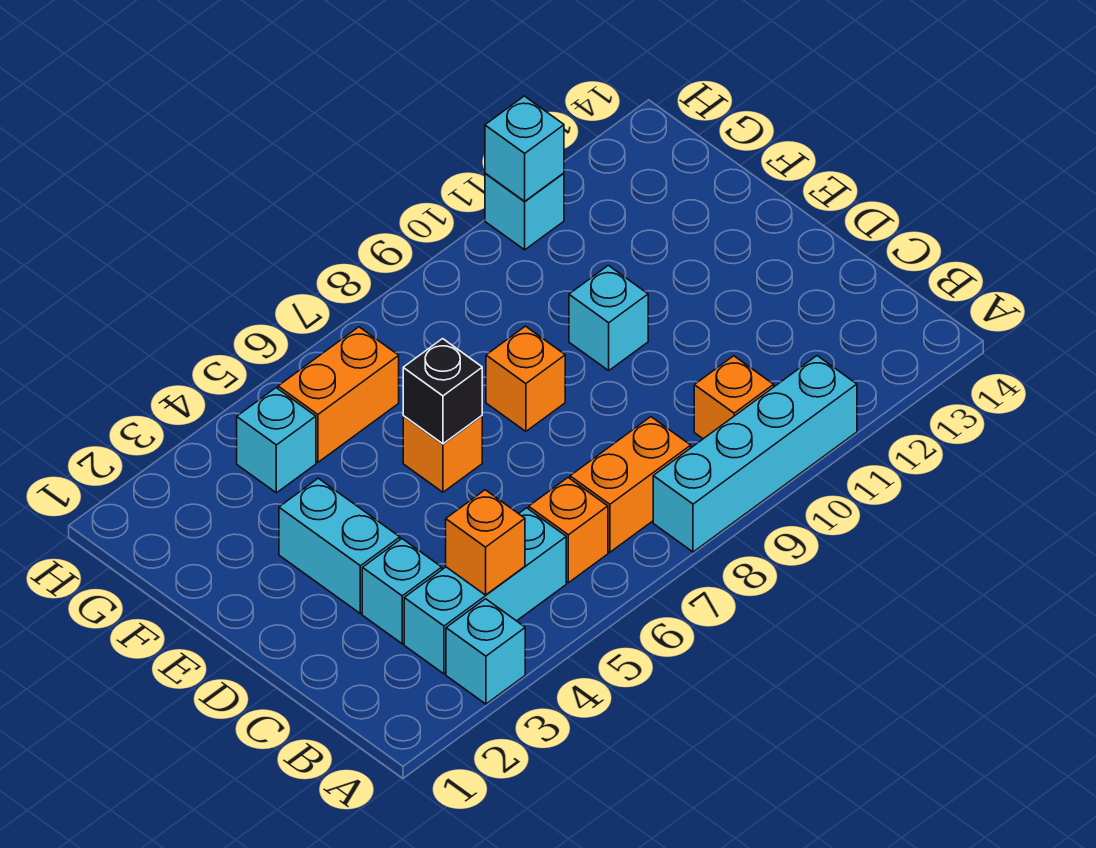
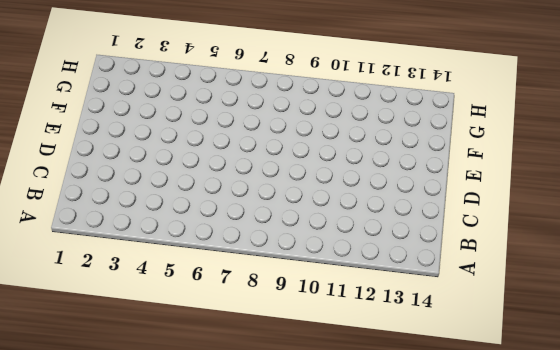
none -> cyan 1x1 brick [446,599,525,704]
none -> cyan 1x4 brick [653,356,857,552]
none -> cyan 1x3 brick [404,508,566,674]

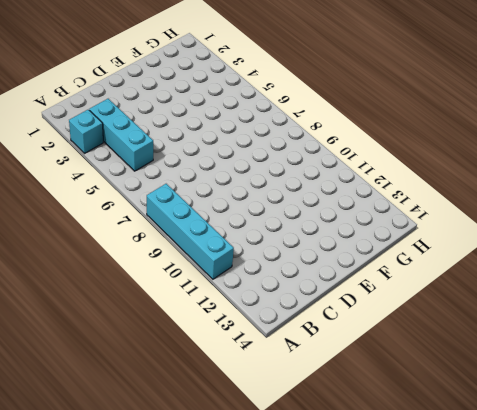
none -> orange 1x1 brick [529,478,608,583]
none -> orange 1x2 brick [570,417,691,552]
none -> orange 1x1 brick [694,356,774,439]

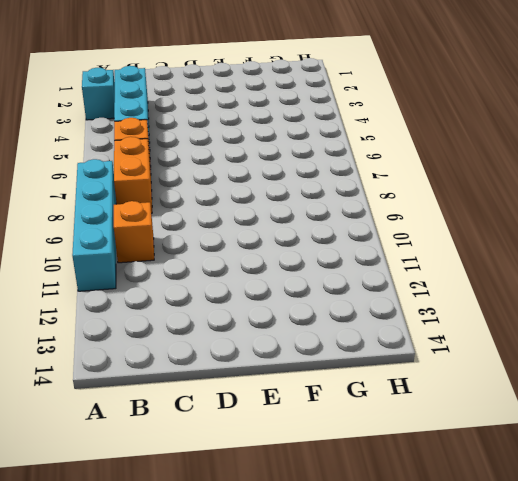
none -> cyan 1x1 brick [362,539,442,644]
none -> cyan 1x2 brick [279,478,400,614]
none -> orange 1x1 brick [403,416,482,492]

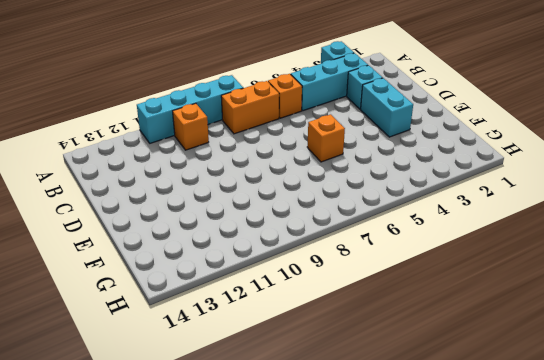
none -> orange 1x1 brick [486,326,565,431]
none -> cyan 1x1 brick [569,265,648,370]
none -> cyan 1x1 brick [237,388,316,493]

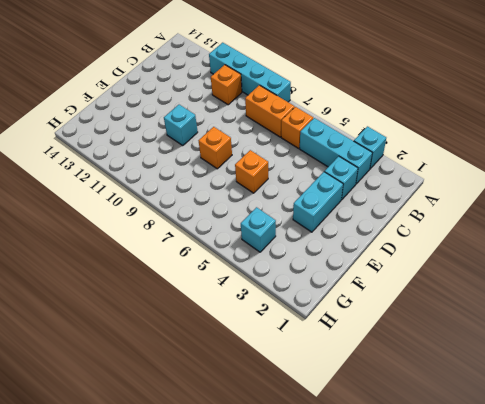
none -> orange 1x2 brick [278,327,399,462]
none -> cyan 1x1 brick [485,173,564,250]
none -> orange 1x1 brick [446,490,525,595]

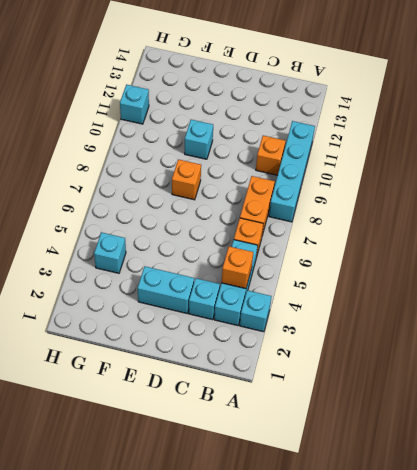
none -> orange 1x1 brick [403,416,482,492]
none -> orange 1x2 brick [278,327,399,462]
none -> black 1x1 brick [403,339,482,444]

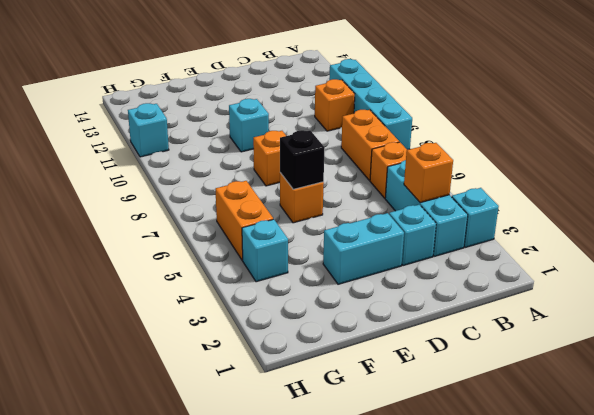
none -> cyan 1x1 brick [485,96,564,201]

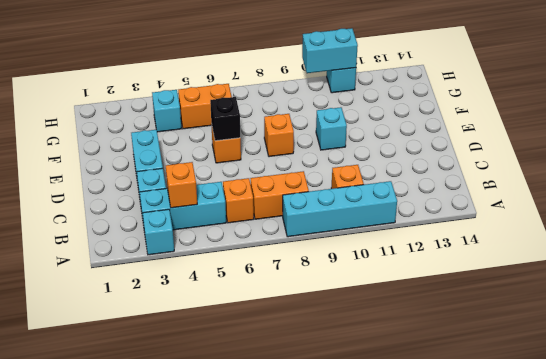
cyan 1x2 brick [302,28,358,73] -> cyan 1x1 brick [485,96,564,201]

